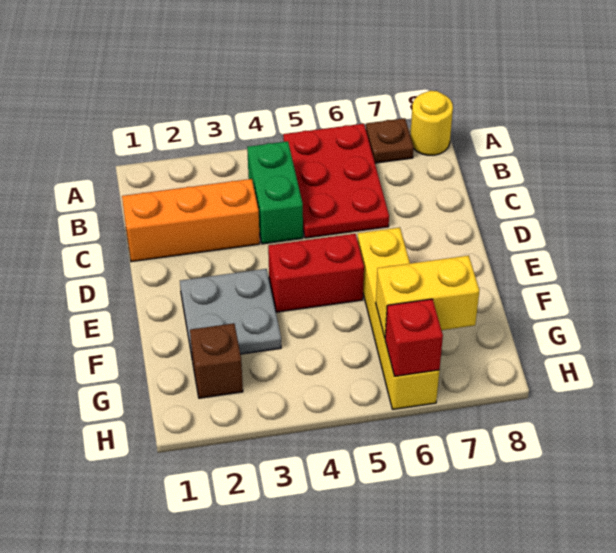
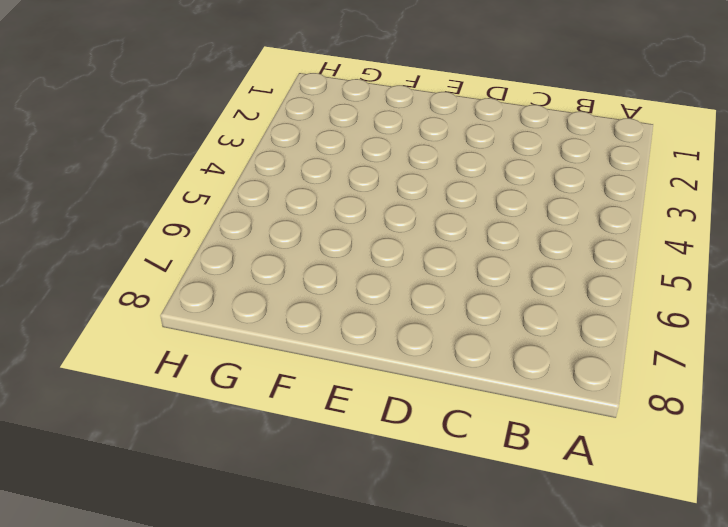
none -> red 2x3 plate [283,124,389,238]
none -> brown 1x1 plate [366,118,414,163]

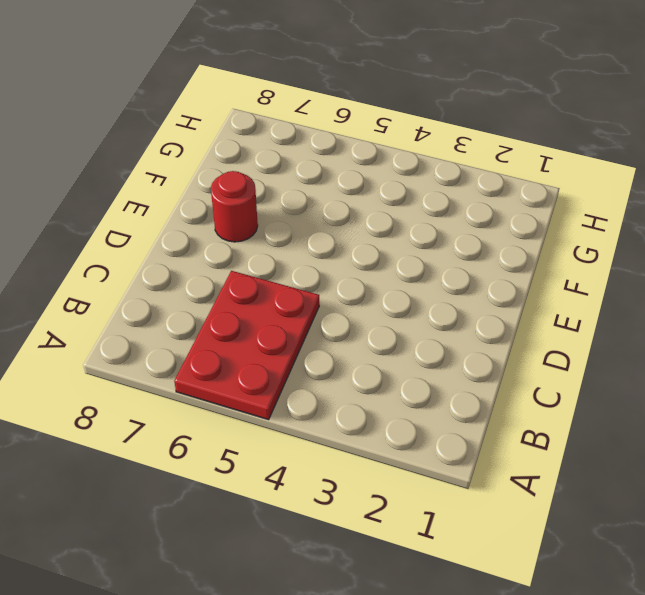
red 1x1 round brick [211,171,258,242] -> none
none -> brown 1x1 plate [366,118,414,163]
none -> yellow 1x1 round brick [410,91,453,155]

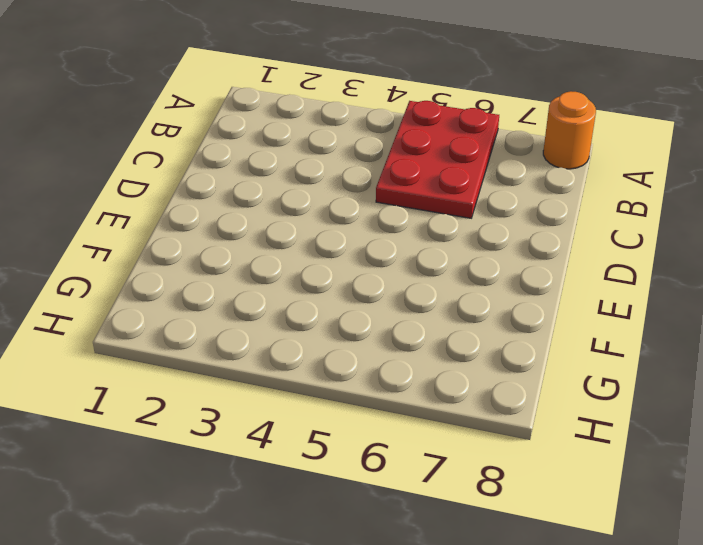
orange 1x1 round brick [543,91,596,169] -> yellow 1x1 round brick [410,91,453,155]
none -> brown 1x1 plate [366,118,414,163]
none -> green 1x2 brick [247,141,303,244]

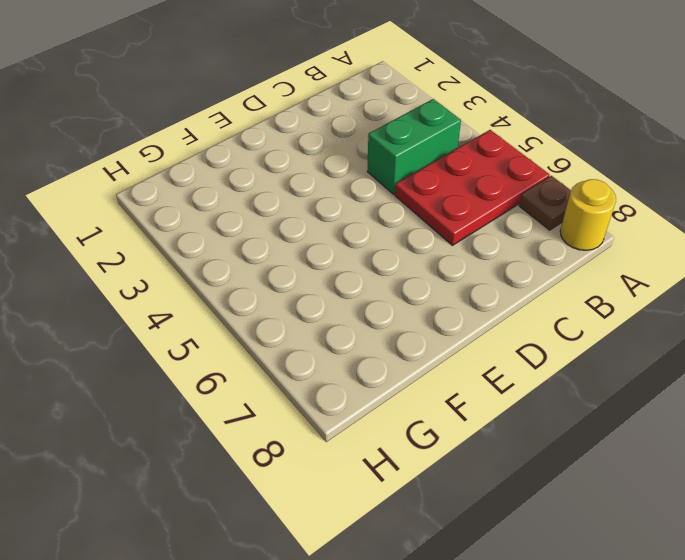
none -> orange 1x3 brick [122,179,260,262]
none -> grey 2x2 plate [180,269,281,356]

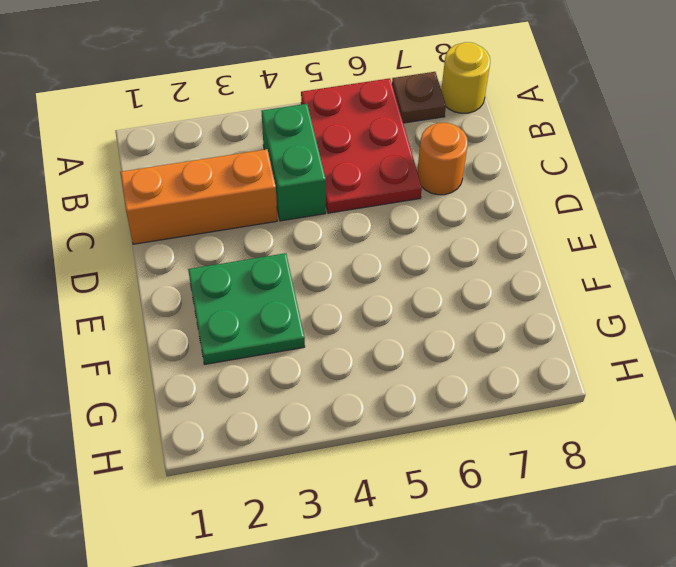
orange 1x1 round brick [417,123,468,195] -> none
green 2x2 plate [188,253,305,364] -> grey 2x2 plate [180,269,281,356]
none -> red 1x2 brick [268,234,364,312]
none -> yellow 1x4 brick [358,227,439,409]

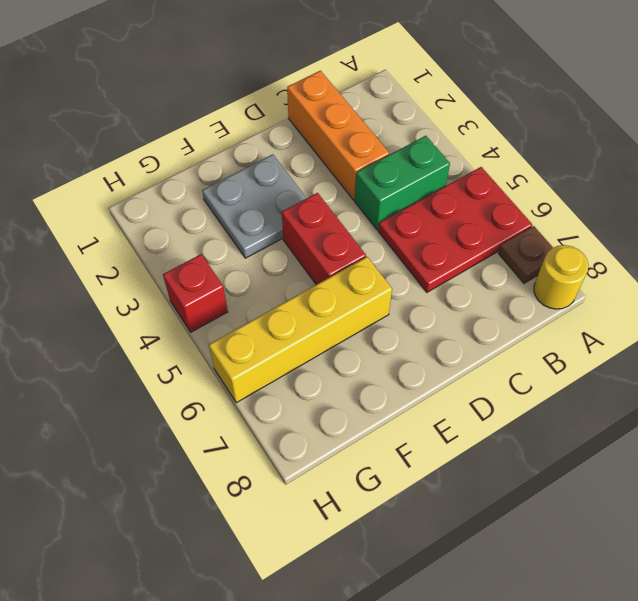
red 1x1 brick [163,254,228,332] -> red 1x1 brick moved to [385,299,443,376]
none -> brown 1x1 brick [190,323,243,398]
none -> yellow 1x2 brick [376,255,479,337]

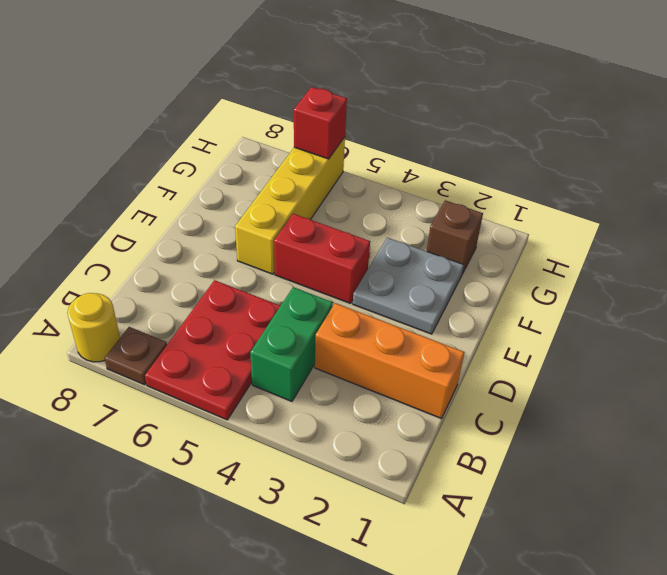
none -> yellow 1x2 brick [376,255,479,337]

